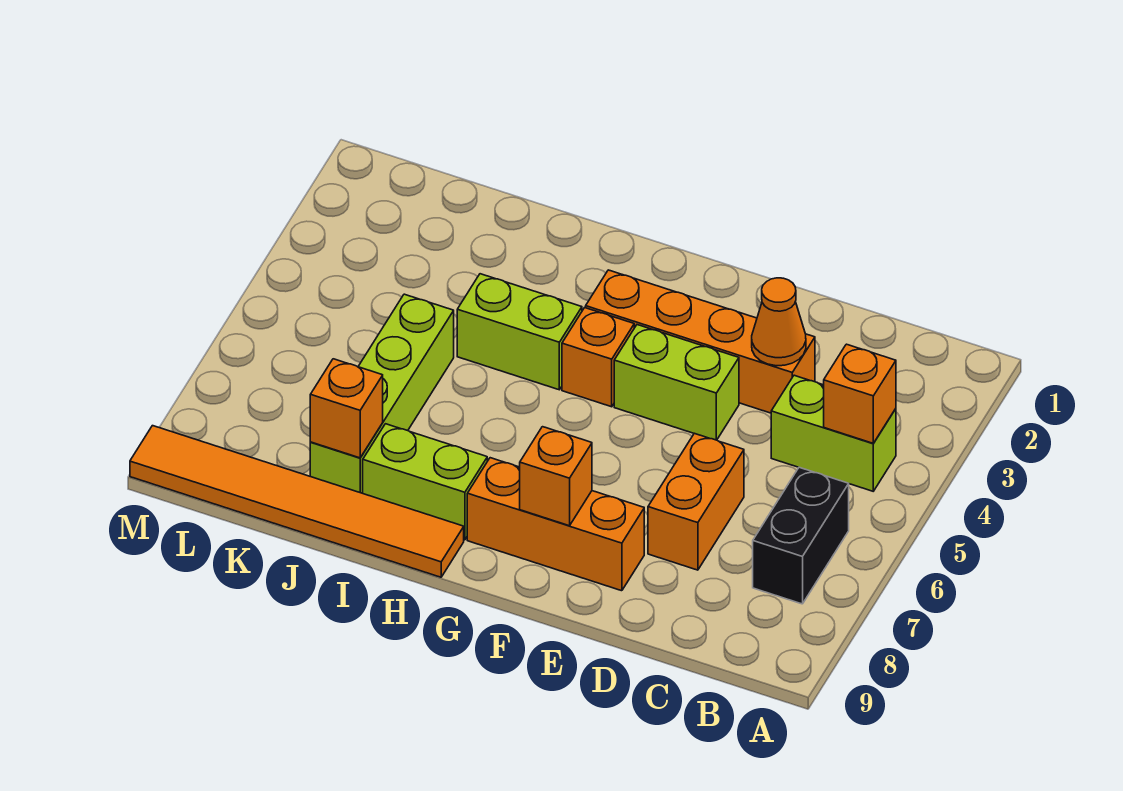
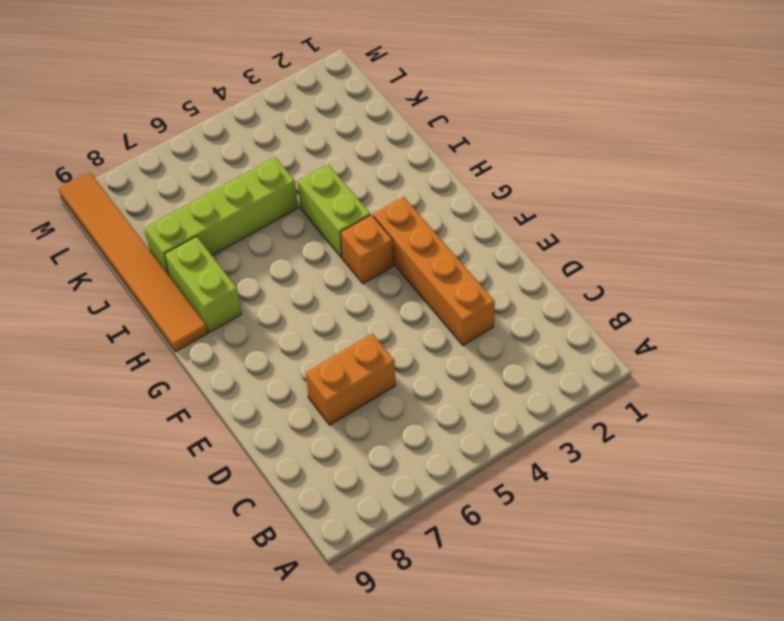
none -> lime 1x2 brick [771,375,896,491]
none -> black 1x2 brick [753,467,849,604]
none -> lime 1x2 brick [614,325,739,440]

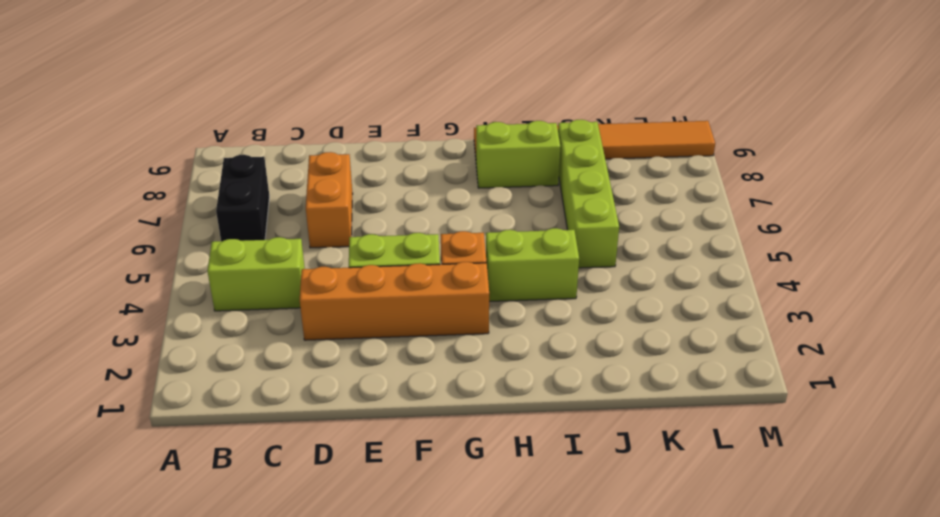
none -> orange 1x3 brick [467,458,644,591]
none -> orange 1x1 brick [824,344,896,443]
none -> orange 1x1 cone [752,278,806,366]

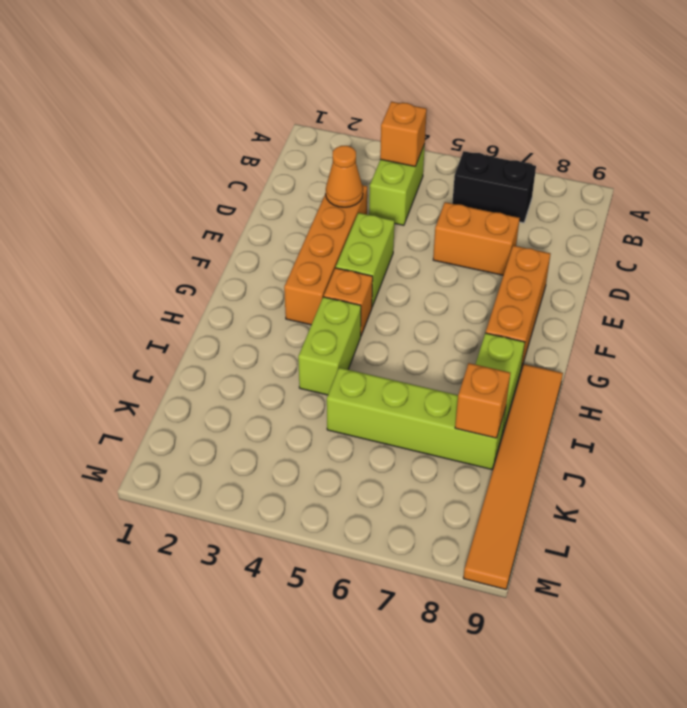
none -> orange 1x1 brick [520,427,592,526]

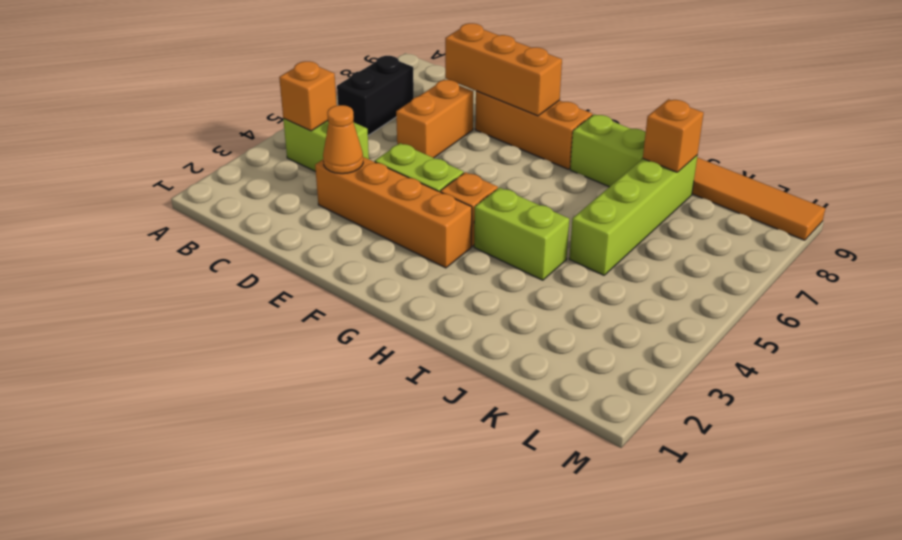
orange 1x3 brick [445,23,562,116] -> orange 1x1 brick [520,427,592,526]

